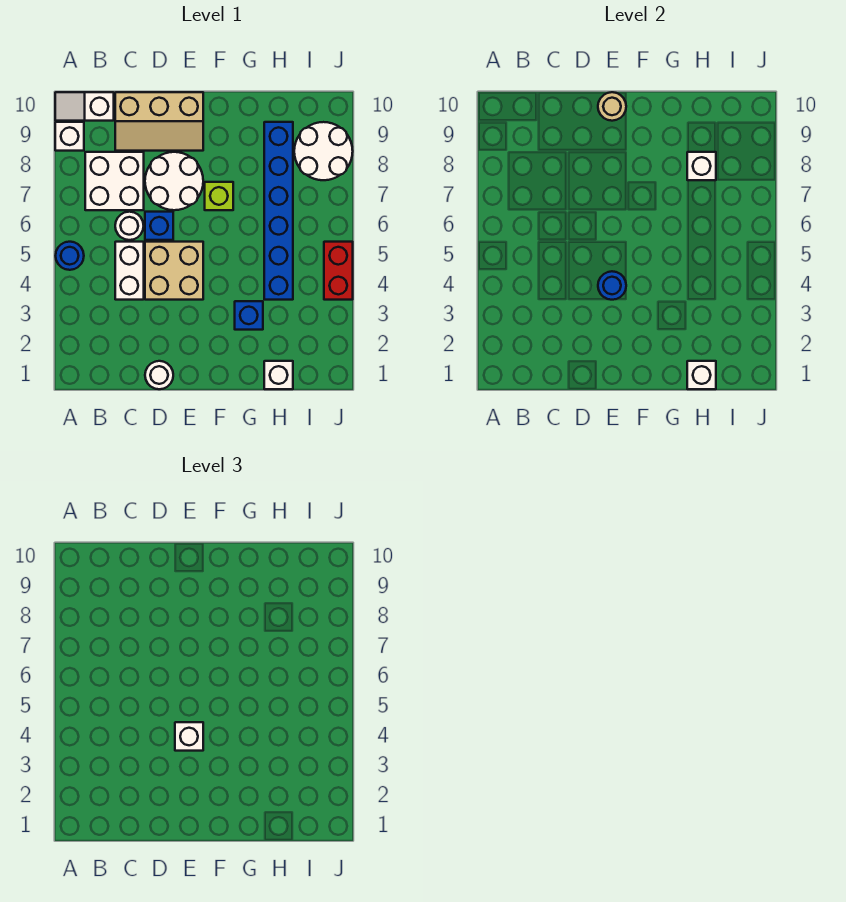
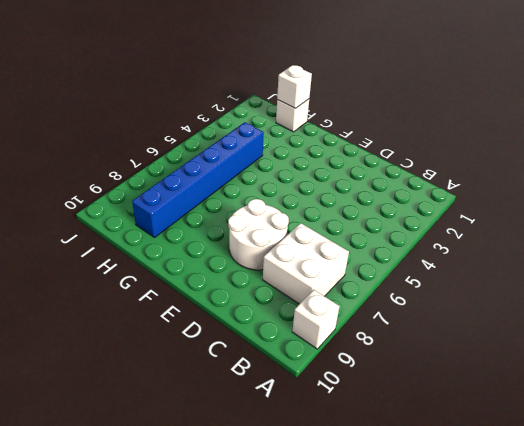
none -> blue 1x1 round brick [56,242,84,270]
none -> white 1x2 slope [55,92,114,121]
none -> white 1x2 brick [115,242,144,300]

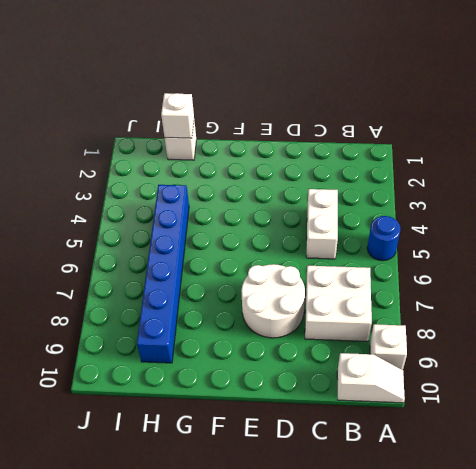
none -> white 1x1 round brick [115,212,144,240]
none -> tan 2x3 slope [115,92,203,151]
none -> white 1x1 round brick [145,361,173,389]

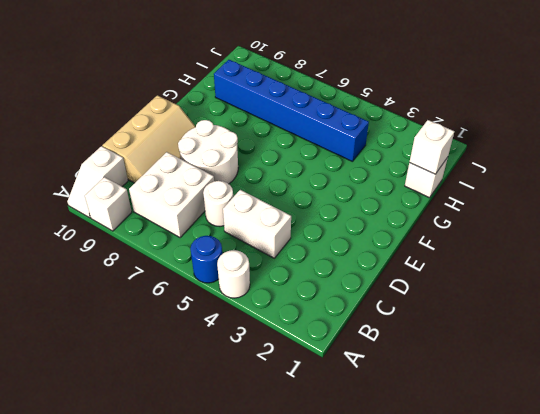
white 1x1 round brick [217,250,250,298] -> white 1x1 round brick moved to [145,361,173,389]
none -> tan 2x2 brick [145,242,203,300]
none -> blue 1x1 brick [145,212,173,240]
none -> lime 1x1 brick [205,182,233,210]

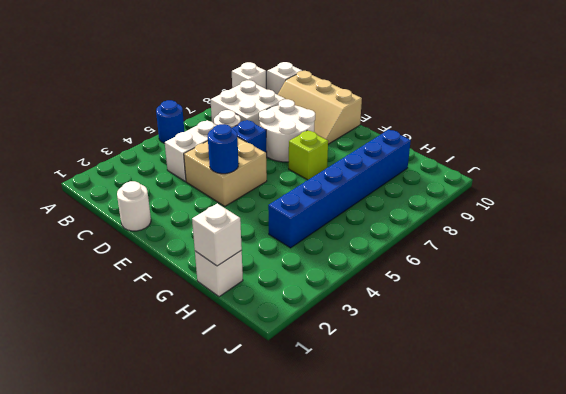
none -> blue 1x1 brick [235,301,263,330]
none -> white 2x2 round brick [294,122,353,180]
none -> red 1x2 brick [324,242,353,300]

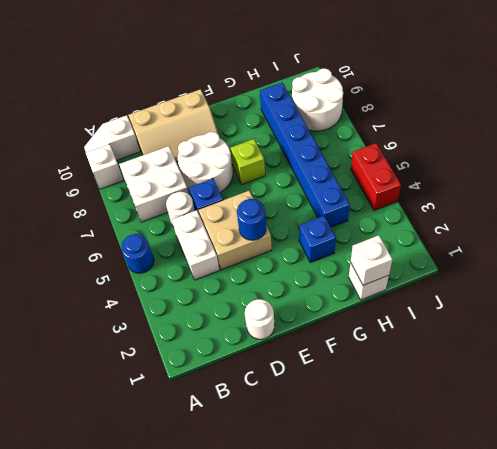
none -> tan 1x1 round brick [598,92,626,121]
none -> white 1x1 brick [687,152,716,180]
none -> white 1x1 brick [175,722,203,751]

